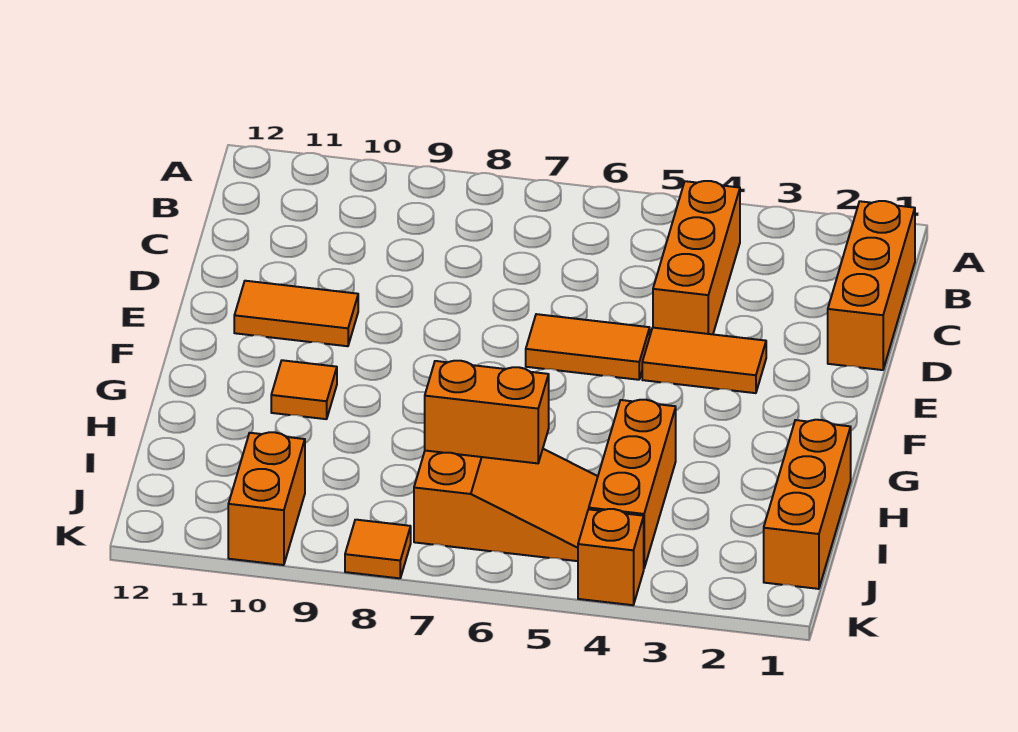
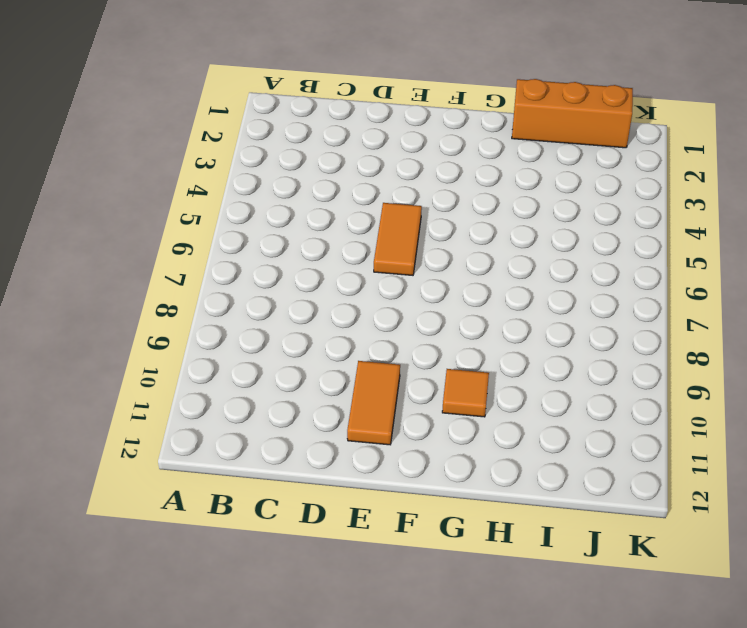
none -> orange 1x3 brick [828,201,915,370]
none -> orange 1x3 brick [653,181,740,334]
none -> orange 1x2 tile [642,328,766,393]

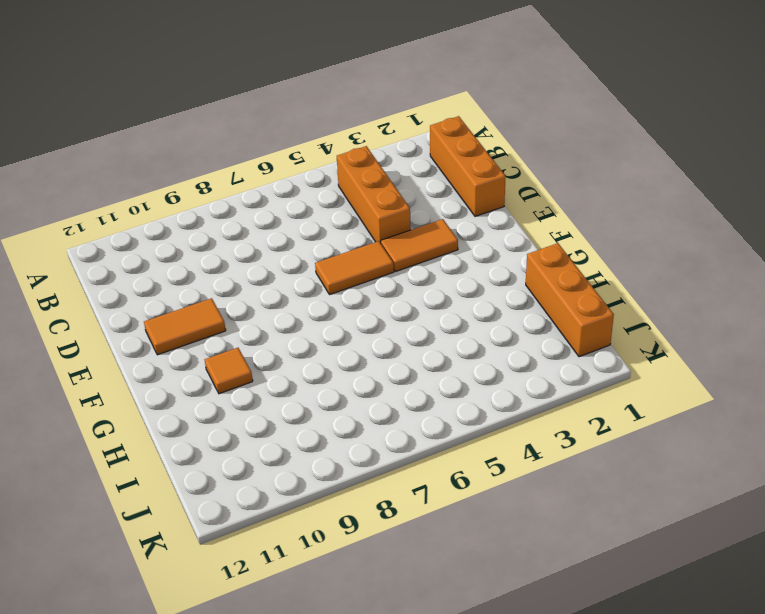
none -> orange 1x3 brick [589,400,676,568]
none -> orange 2x3 slope [414,449,598,561]
none -> orange 1x2 brick [228,432,305,565]

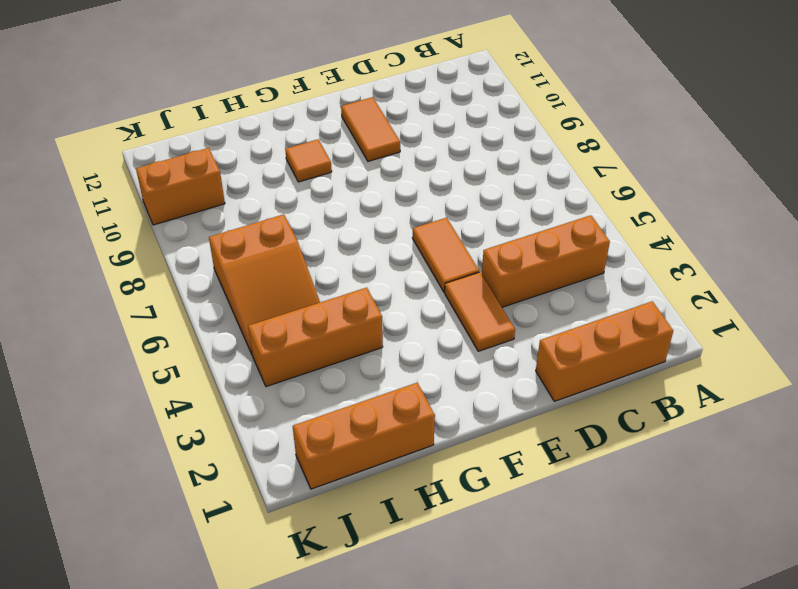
none -> orange 1x1 brick [578,509,644,605]
none -> orange 1x1 tile [345,520,411,578]
none -> orange 1x2 brick [425,361,549,463]

